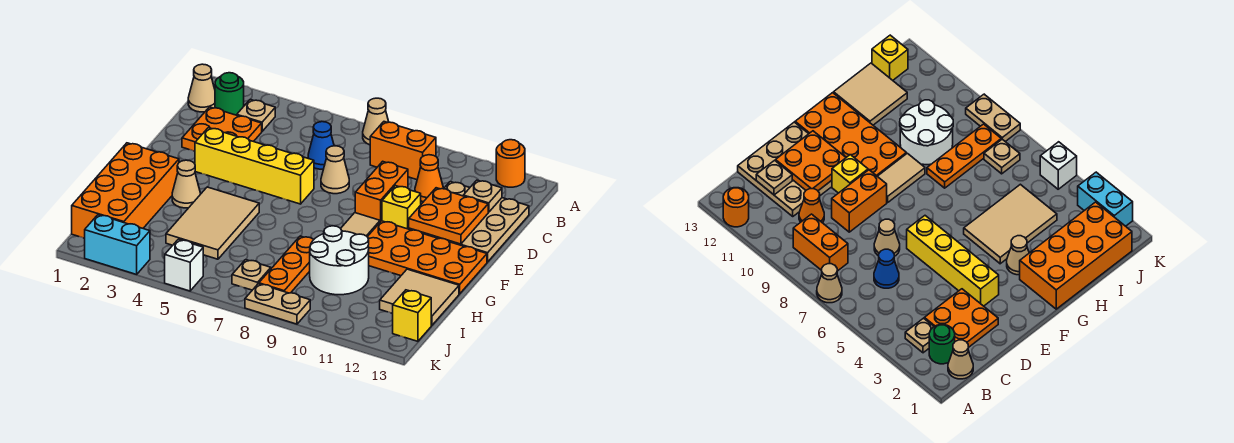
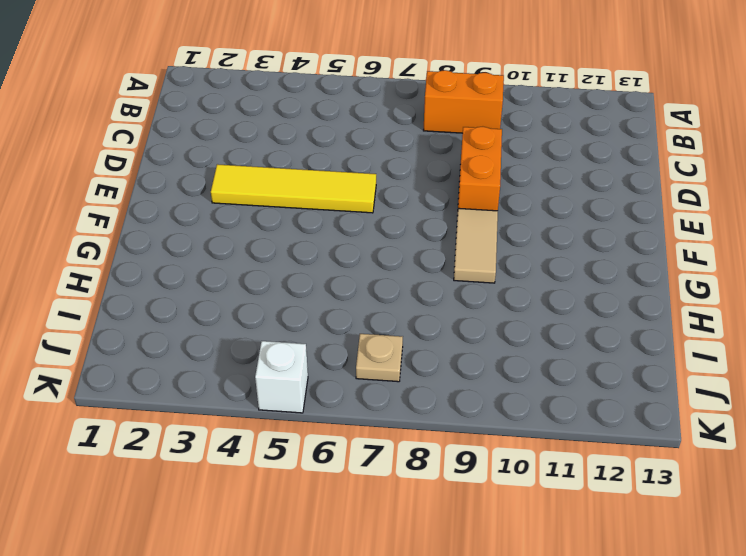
yellow 1x4 tile [211,164,376,213] -> yellow 1x4 brick [195,128,314,204]
none -> tan 1x1 cone [363,98,389,145]
none -> orange 1x1 round brick [496,140,525,187]
none -> tan 1x1 cone [188,64,215,112]

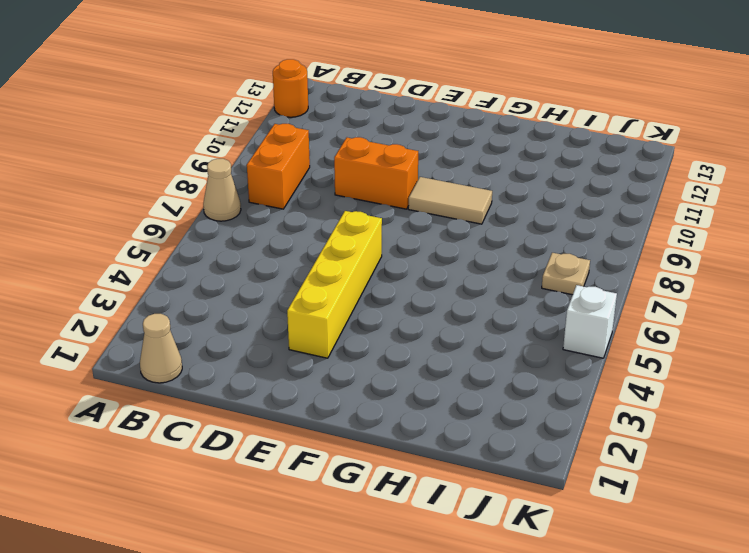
none -> green 1x1 round brick [215,73,244,115]
none -> tan 1x1 plate [237,99,275,131]
none -> orange 2x2 plate [182,107,262,151]

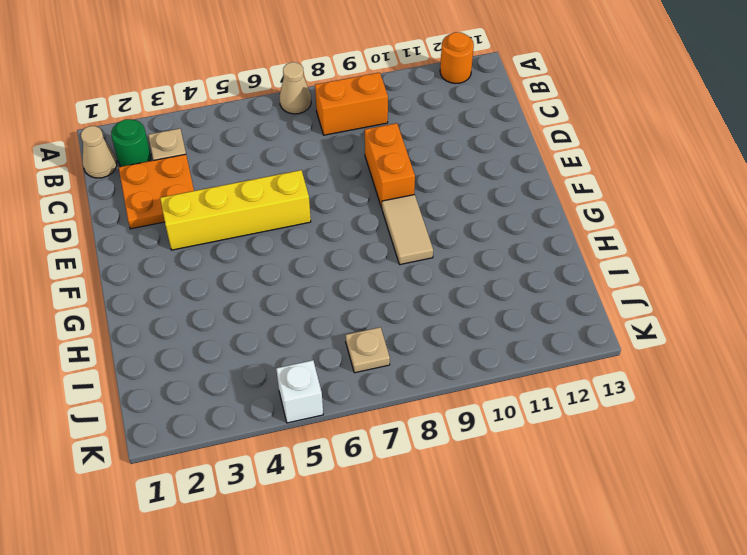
none -> blue 1x1 cone [308,122,334,169]
none -> orange 1x1 cone [415,155,443,202]
none -> tan 3x3 plate [409,182,529,262]

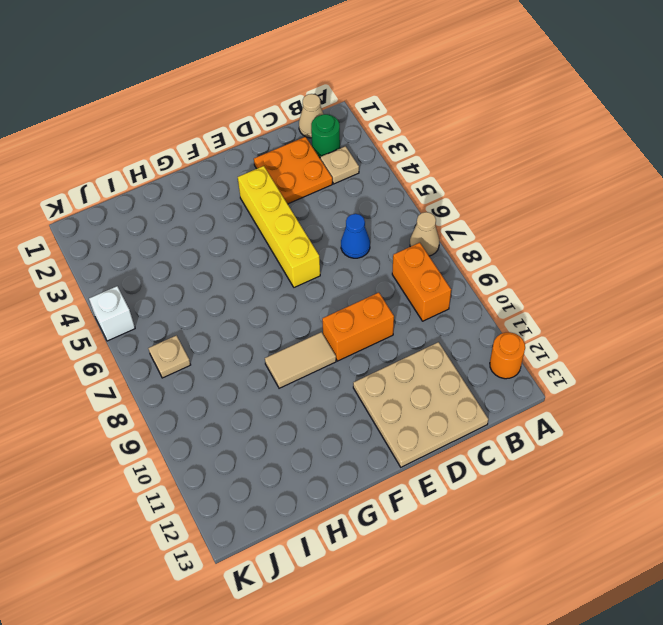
none -> orange 1x1 cone [415,155,443,202]
none -> tan 1x1 cone [321,146,349,194]
none -> yellow 1x1 brick [382,186,421,229]

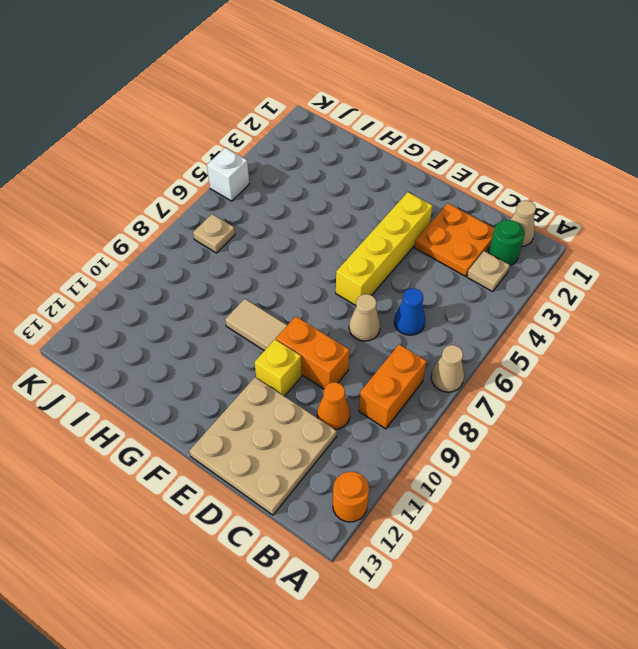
none -> orange 2x4 plate [368,221,487,294]
none -> orange 2x4 brick [72,143,179,238]
none -> tan 1x1 cone [172,160,201,208]

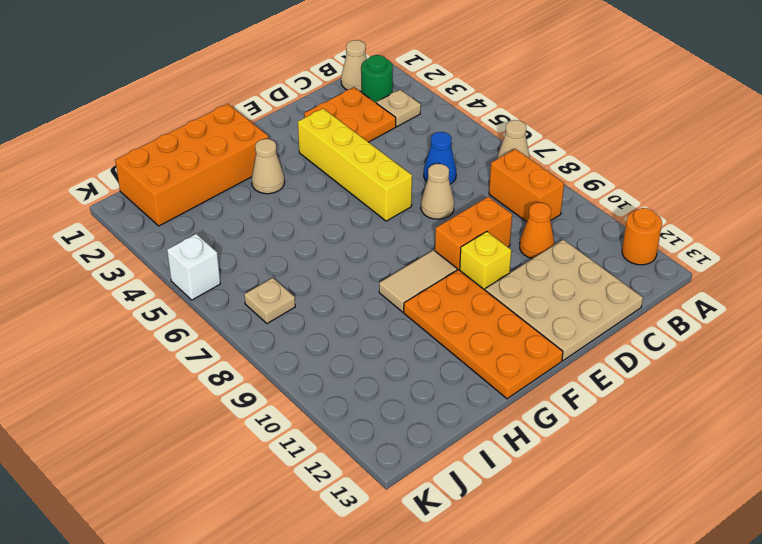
none -> tan 2x3 tile [166,187,259,259]
none -> orange 1x3 plate [259,236,314,293]
none -> white 2x2 round brick [310,226,369,295]

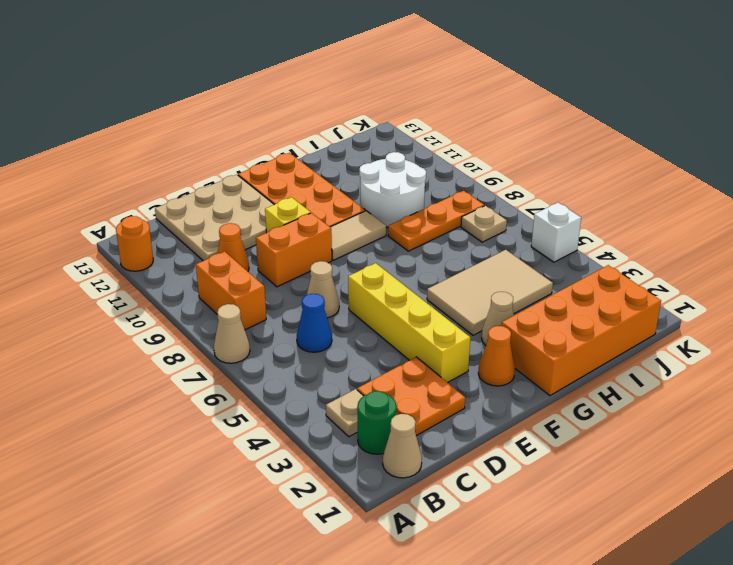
orange 1x1 cone [478,326,515,386] -> none
none -> tan 2x2 tile [380,269,459,326]
none -> yellow 1x1 brick [393,290,431,341]
none -> cyan 1x2 brick [84,215,150,274]

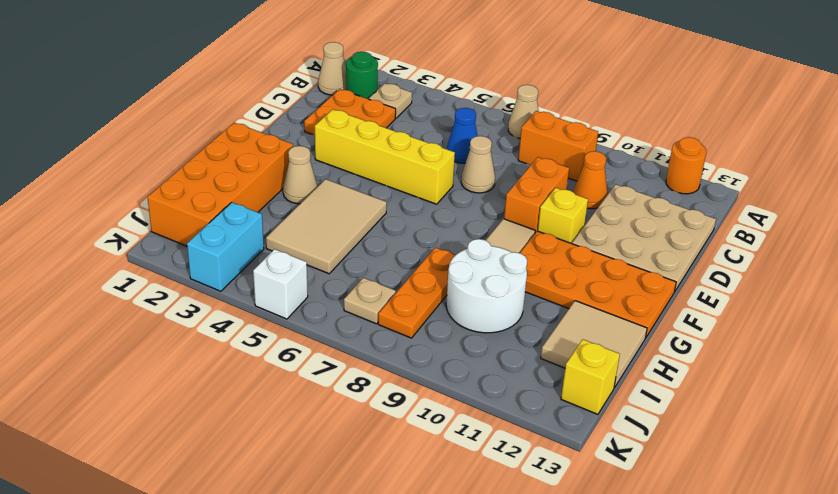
cyan 1x2 brick [187,202,264,291] -> cyan 1x2 brick turned to [84,215,150,274]
none -> tan 1x2 plate [245,284,310,324]
none -> tan 1x1 plate [463,180,502,212]
none -> orange 2x2 plate [409,188,488,244]

